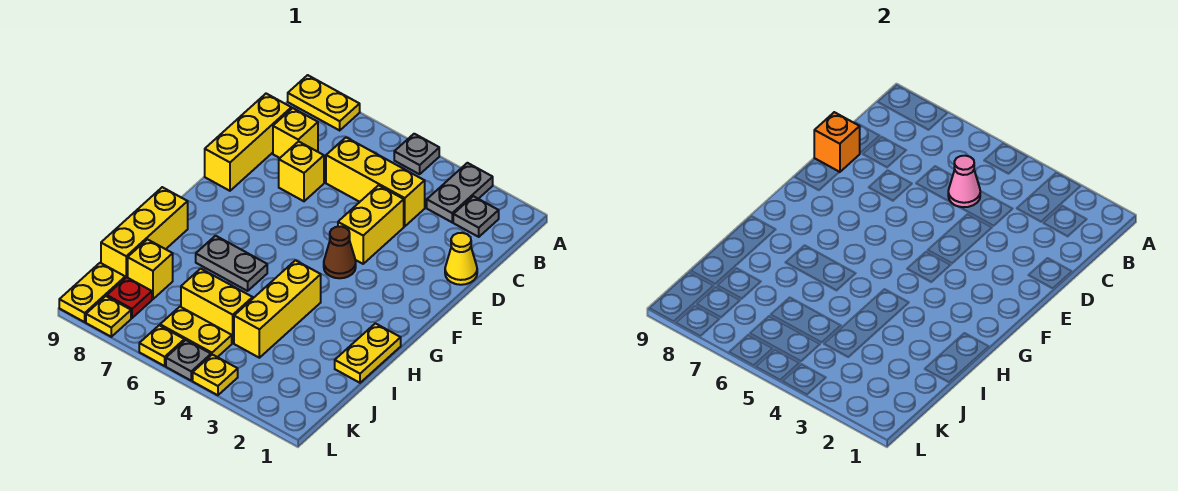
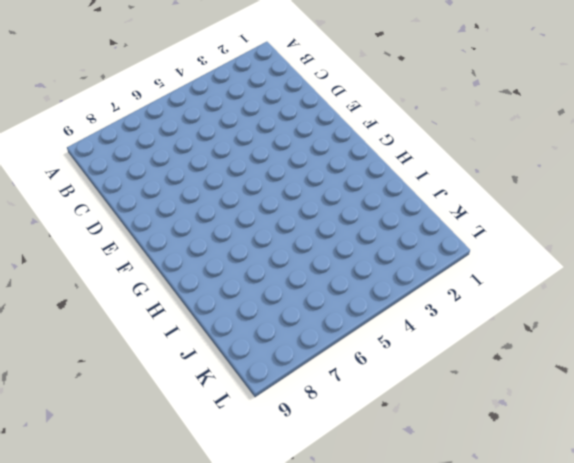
none -> grey 1x2 plate [427,163,493,222]
none -> grey 1x1 plate [394,134,439,174]
none -> yellow 1x2 plate [288,75,360,130]

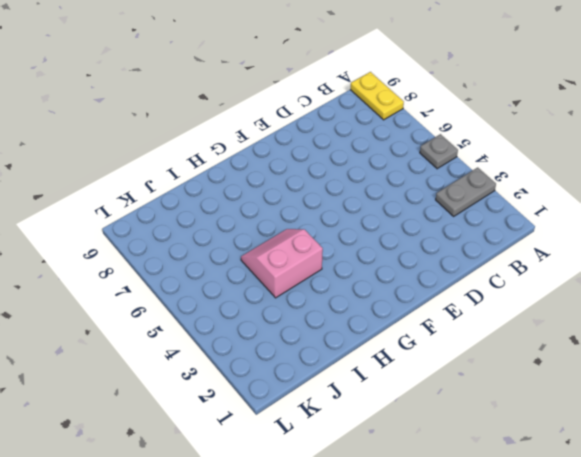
pink 2x2 slope [241,229,323,298] -> yellow 1x3 brick [234,260,321,358]
none -> grey 1x1 plate [453,196,499,237]
none -> yellow 1x3 brick [326,138,425,226]
none -> yellow 1x1 brick [273,108,318,158]

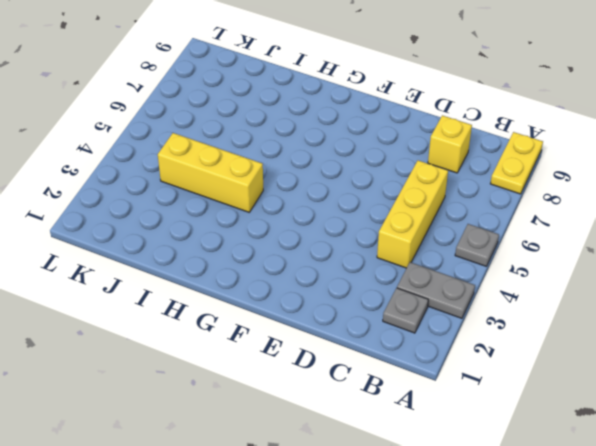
none -> yellow 1x3 brick [205,94,291,191]
none -> yellow 1x1 cone [445,233,477,285]
none -> yellow 1x2 brick [338,185,404,264]

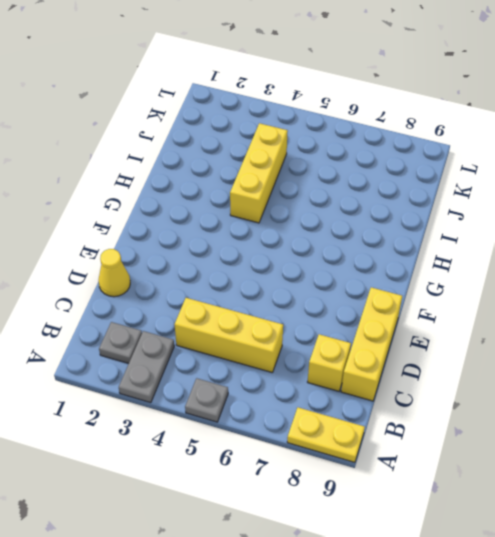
none -> yellow 1x2 brick [338,185,404,264]
none -> yellow 1x1 brick [279,141,324,201]
none -> brown 1x1 cone [324,226,356,278]

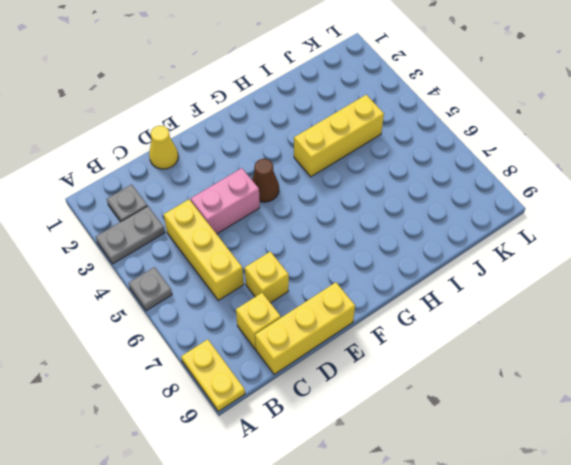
pink 1x2 brick [191,168,260,234] -> yellow 1x2 brick [338,185,404,264]
none -> yellow 1x2 plate [335,323,401,383]
none -> grey 1x2 plate [196,236,267,291]
none -> yellow 1x3 brick [101,187,188,278]

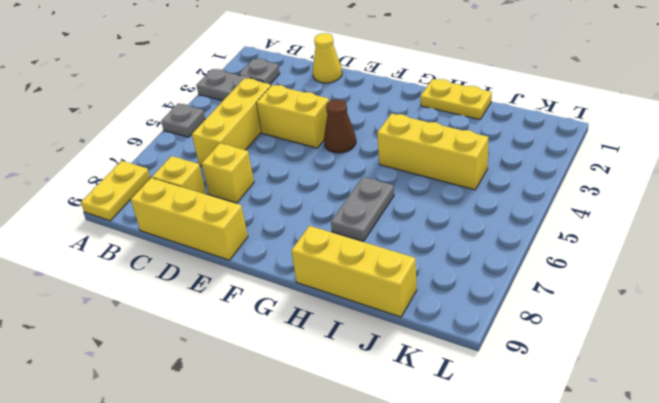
none -> yellow 1x2 brick [181,269,253,343]
none -> yellow 1x1 brick [128,239,173,299]
none -> yellow 1x2 plate [160,307,232,357]

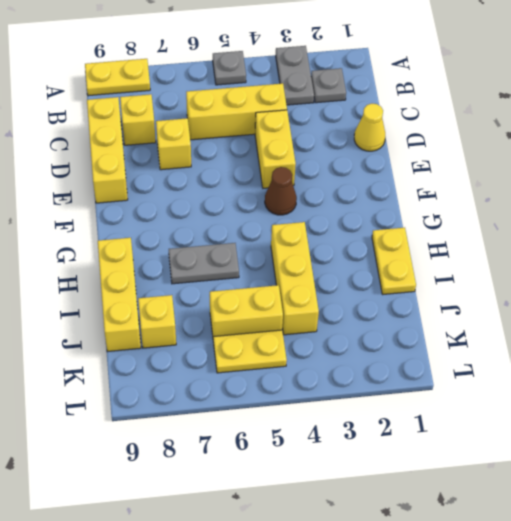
none -> red 1x1 plate [107,277,152,318]
none -> yellow 1x2 plate [59,263,125,322]
none -> yellow 1x1 plate [193,355,238,395]

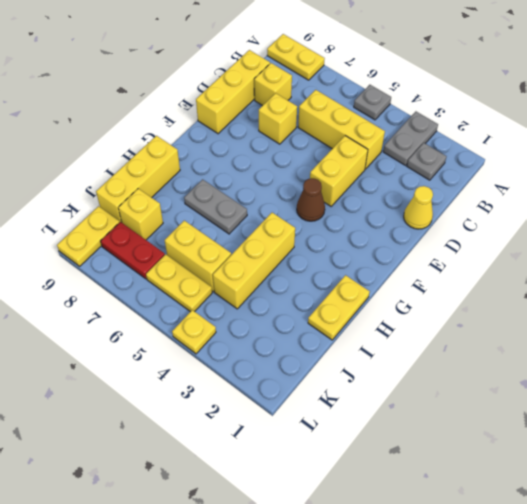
red 1x2 plate [101,222,165,279] -> red 1x1 plate [107,277,152,318]
none -> grey 1x1 plate [166,340,211,380]
none -> yellow 1x1 plate [139,325,184,366]
none -> yellow 1x1 plate [86,296,131,337]

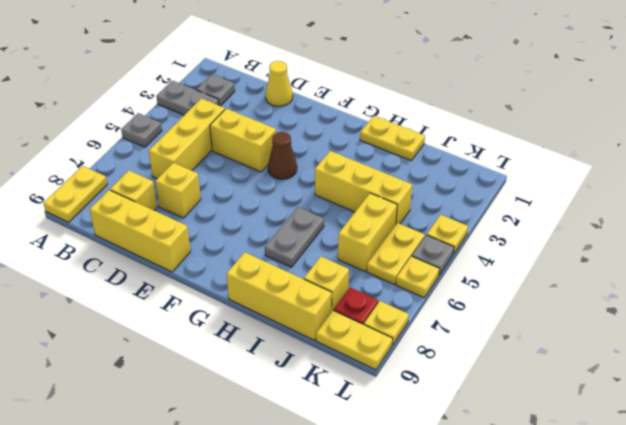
none -> pink 1x1 cone [948,156,980,207]
none -> orange 1x1 brick [814,112,860,172]

